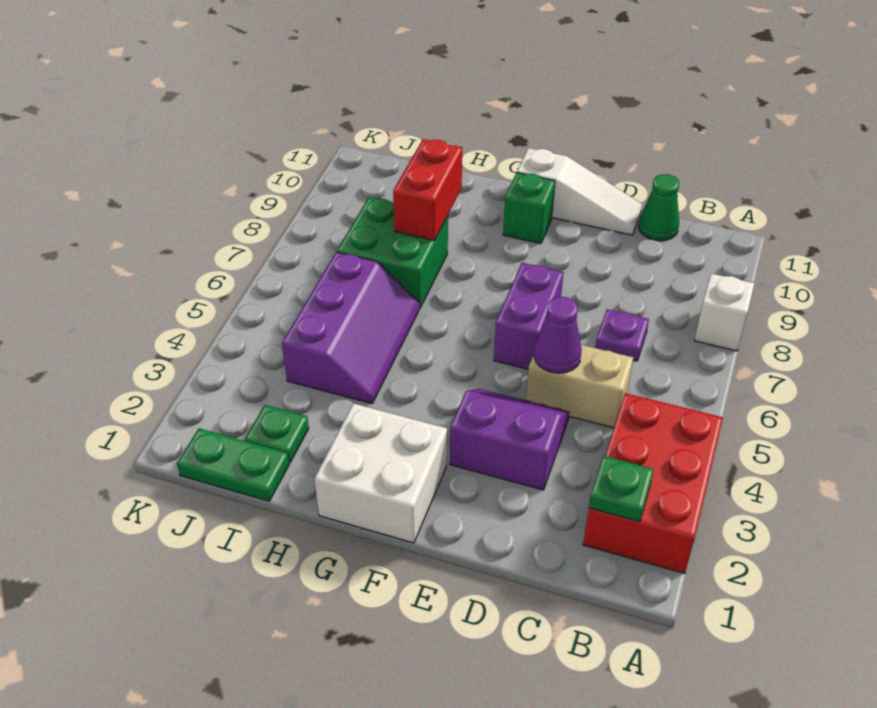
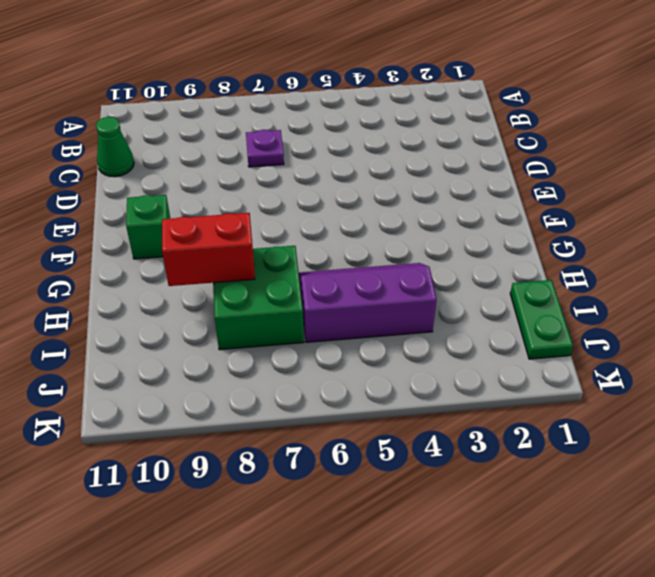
none -> red 2x3 brick [583,393,723,573]
none -> white 1x1 brick [694,274,755,351]
none -> tan 1x2 brick [526,345,633,428]

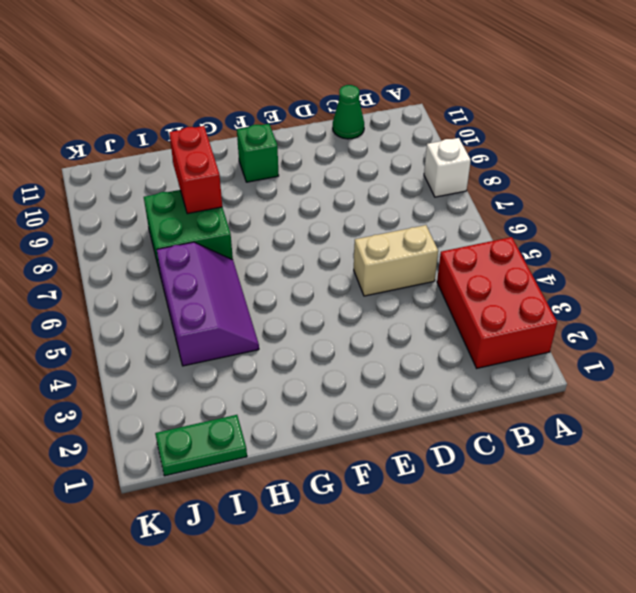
none -> purple 1x1 plate [595,309,649,361]
none -> purple 2x2 slope [450,388,570,490]
none -> white 1x3 slope [517,148,642,235]

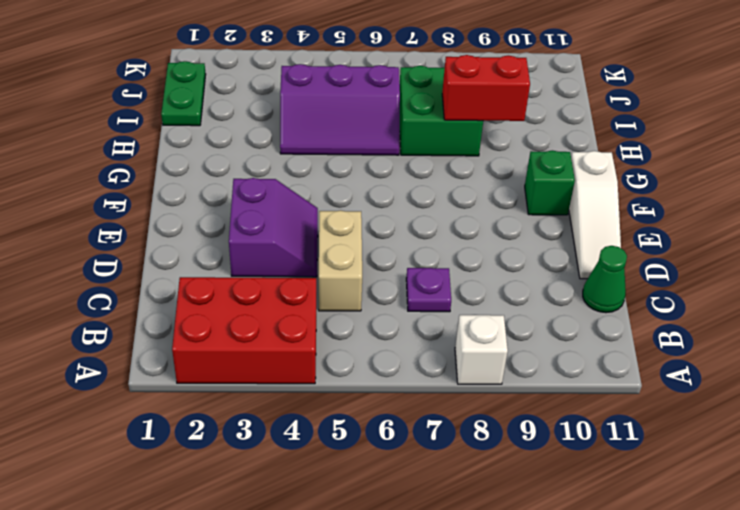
none -> purple 1x2 brick [494,263,564,369]
none -> white 2x2 brick [314,403,447,543]
none -> green 1x1 plate [245,405,309,463]

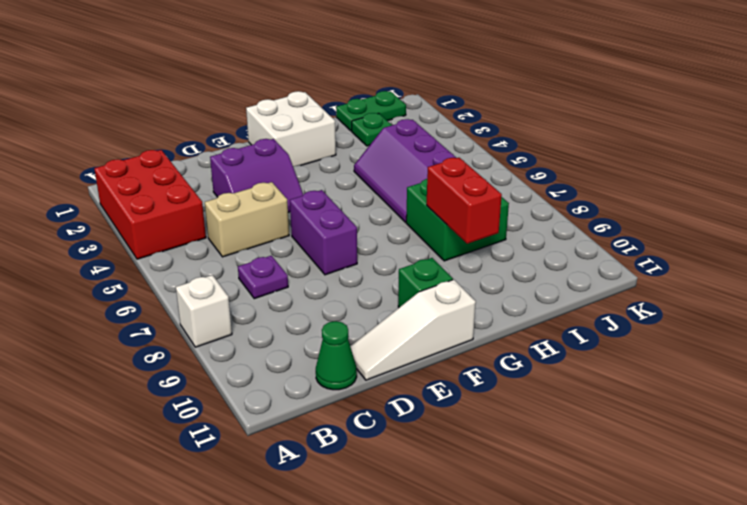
none -> green 1x1 plate [589,456,654,522]
none -> purple 1x1 cone [534,297,582,373]

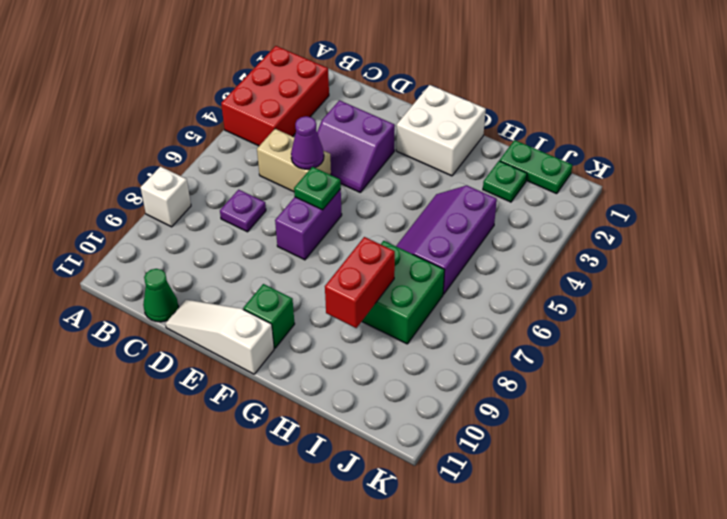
green 1x1 plate [294,167,341,210] -> green 1x1 plate moved to [589,456,654,522]

